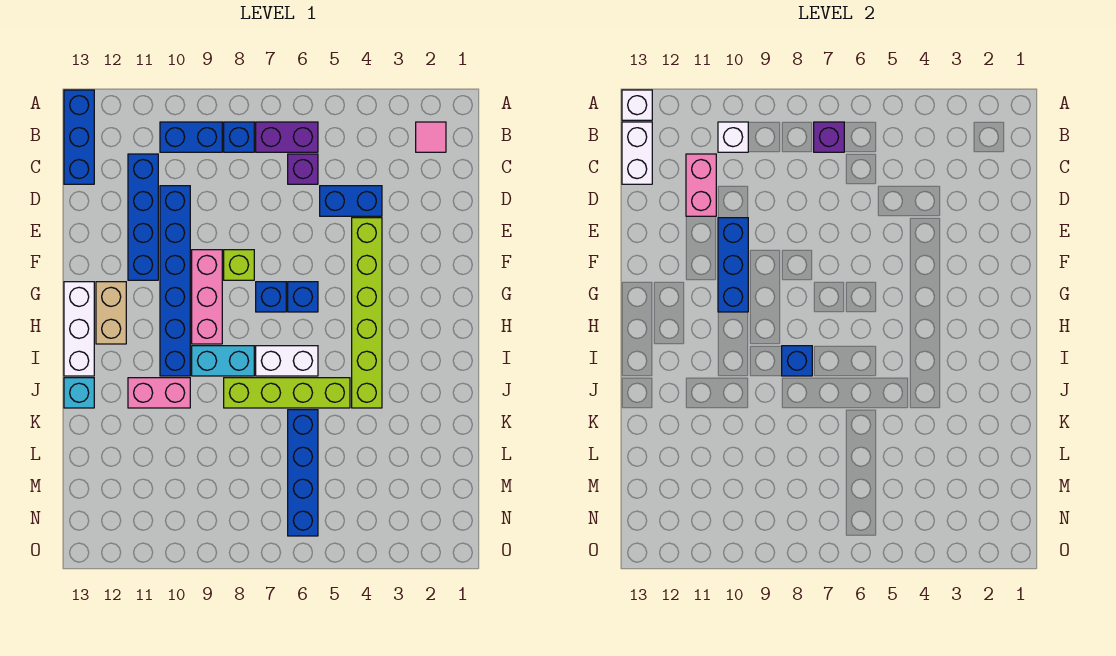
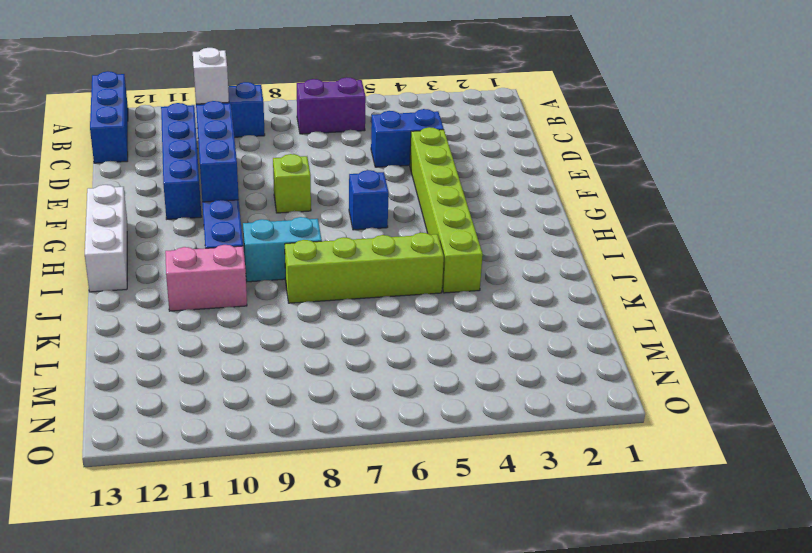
none -> pink 1x1 tile [416,122,446,152]
none -> blue 1x1 brick [224,122,254,152]
none -> purple 1x1 brick [288,154,318,184]

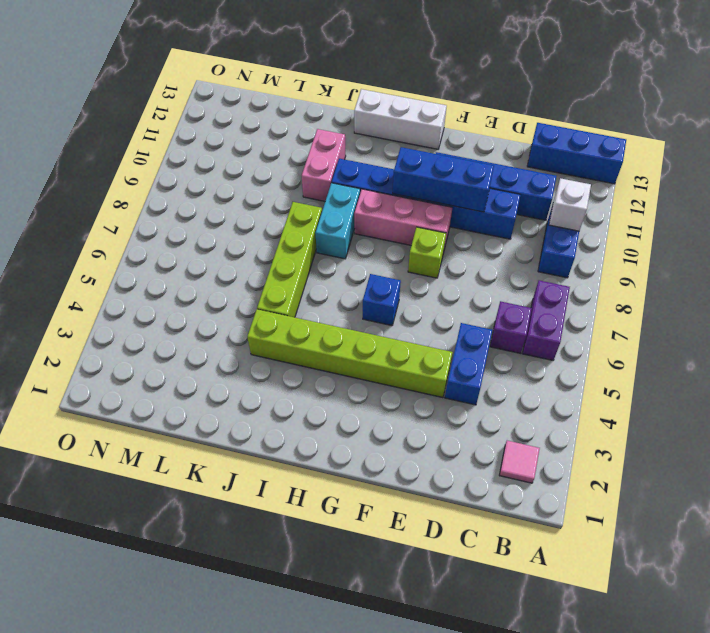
none -> blue 1x1 brick [224,122,254,152]
none -> blue 1x1 brick [256,282,286,312]
none -> tan 1x2 brick [96,282,126,344]

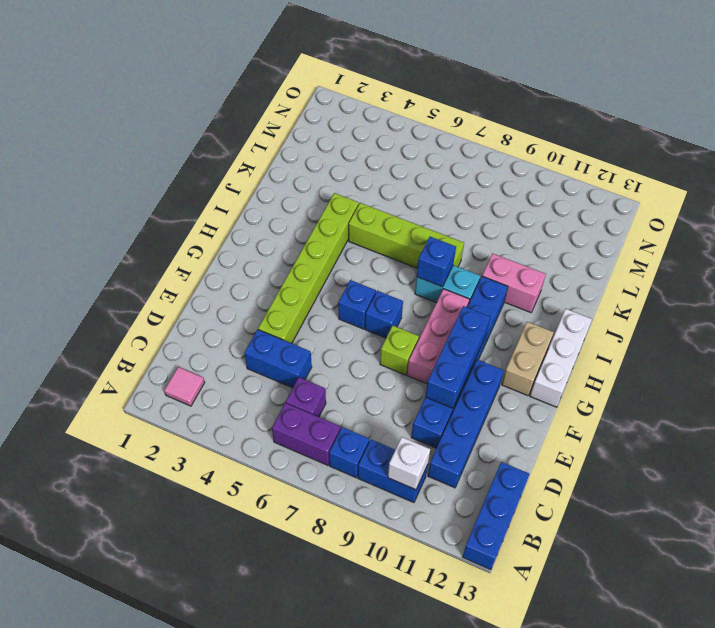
none -> white 1x2 brick [256,346,318,376]
none -> cyan 1x1 brick [64,378,94,408]
none -> blue 1x4 brick [288,410,318,536]

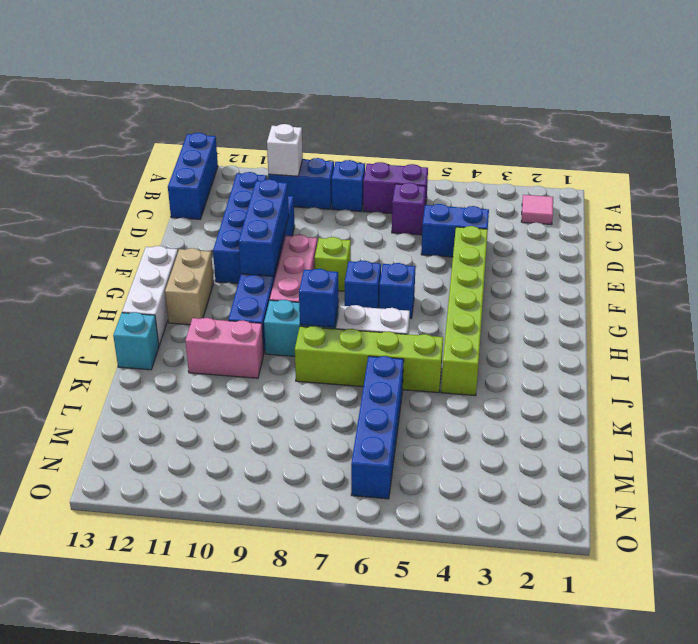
none -> white 1x1 brick [622,90,652,120]
none -> purple 1x1 brick [814,122,844,152]
none -> white 1x2 brick [622,122,652,184]

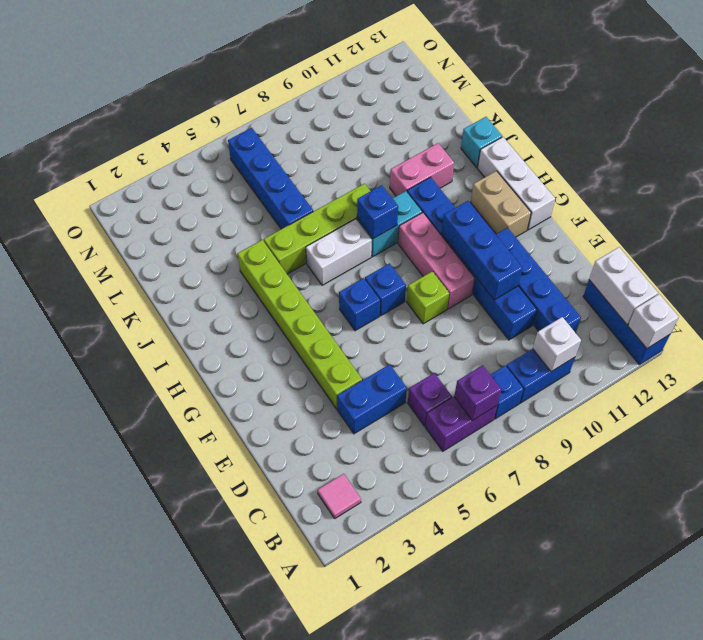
none -> pink 1x2 brick [686,154,716,216]

